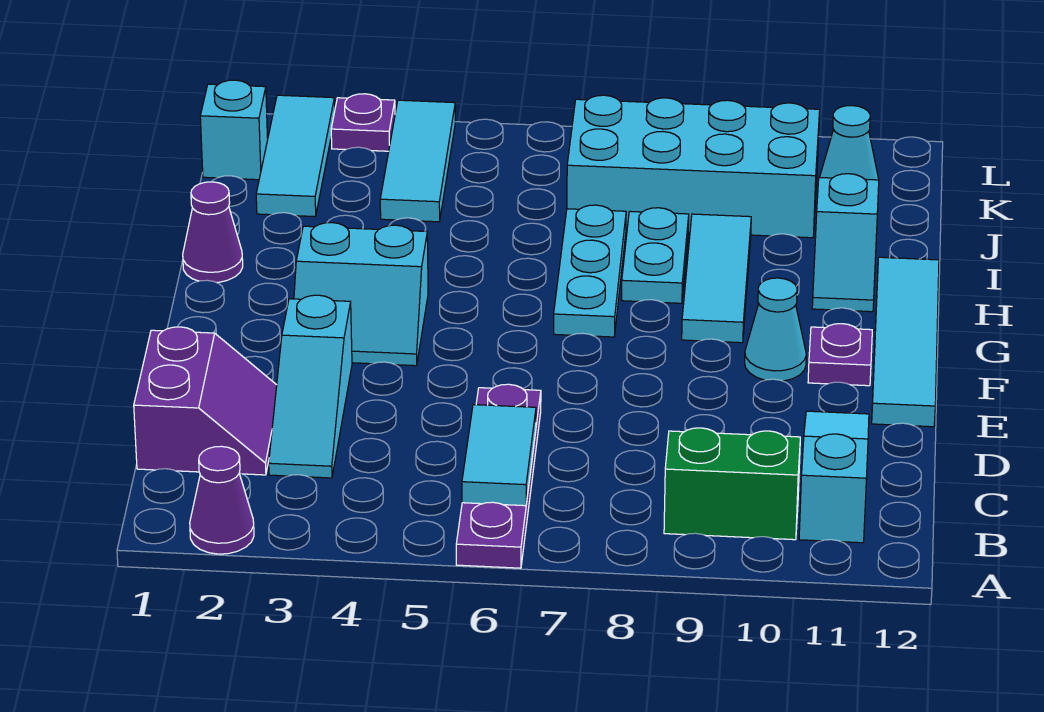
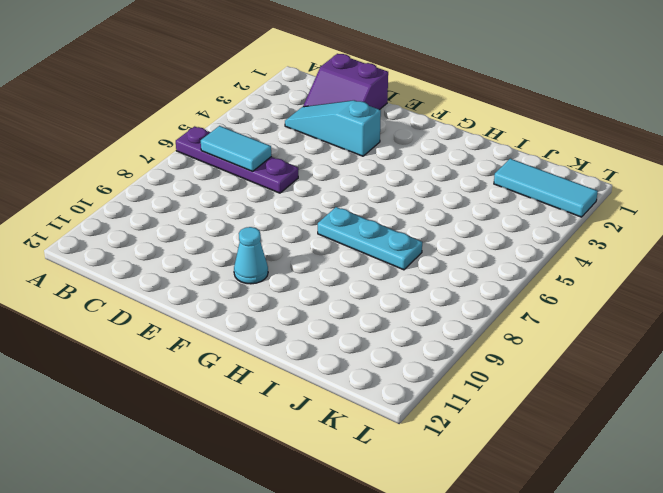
none -> purple 1x1 cone [190,446,254,554]
none -> green 1x2 brick [664,428,800,540]
none -> cyan 1x3 slope [799,411,869,543]

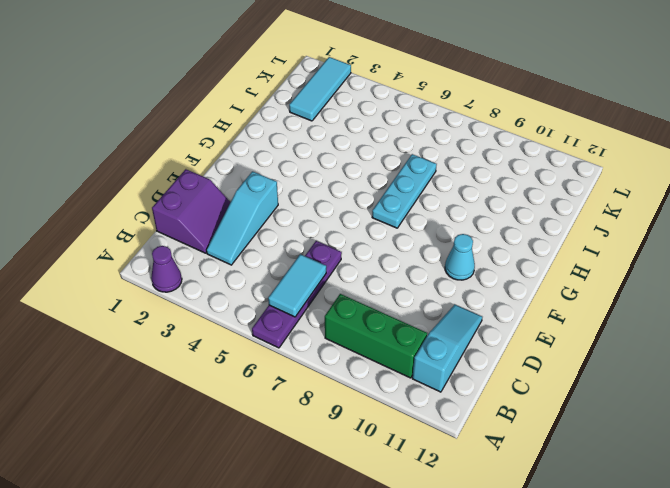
green 1x3 brick [325,294,427,378] -> green 1x2 brick [664,428,800,540]
none -> cyan 1x4 tile [872,257,939,427]
none -> cyan 2x2 slope [294,223,428,366]
none -> purple 1x1 plate [808,324,872,386]

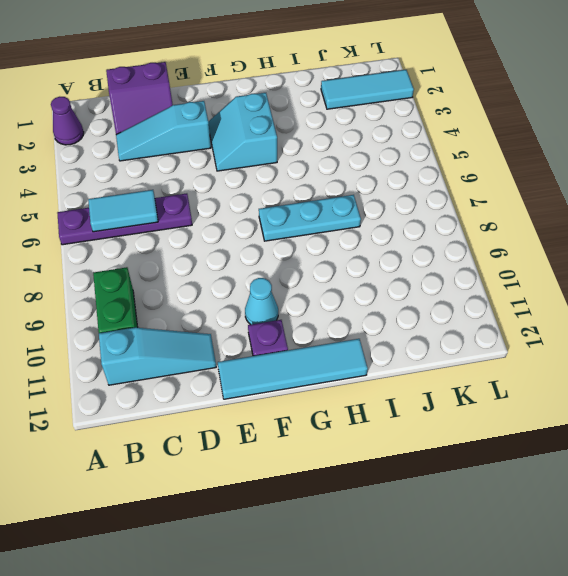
none -> cyan 1x3 tile [682,214,751,343]
none -> purple 1x1 cone [183,182,243,283]
none -> cyan 1x2 plate [622,208,689,303]

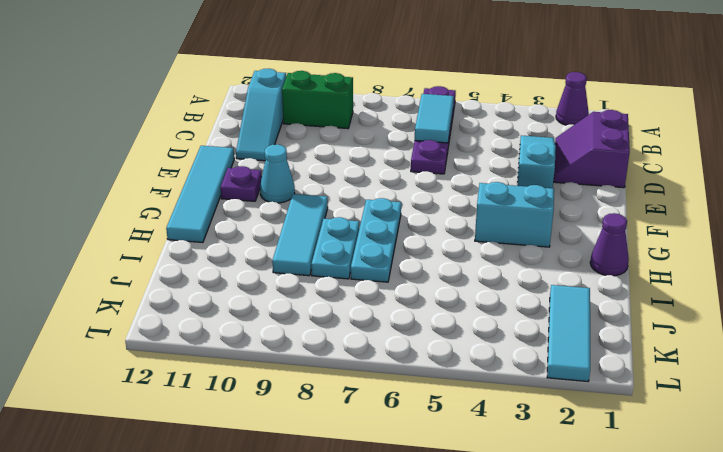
none -> cyan 1x2 slope [812,174,879,312]
none -> cyan 1x3 tile [380,100,455,222]
none -> cyan 2x4 brick [567,95,820,238]

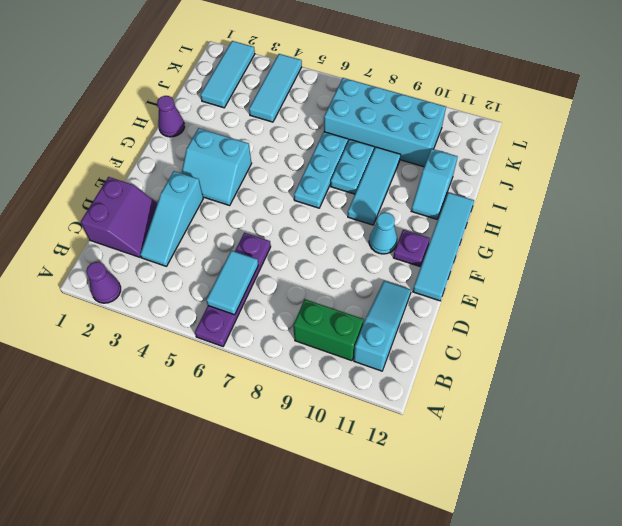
none -> cyan 1x1 brick [200,80,268,180]
none -> cyan 1x1 cone [820,106,879,180]
none -> purple 1x1 plate [331,94,395,151]

